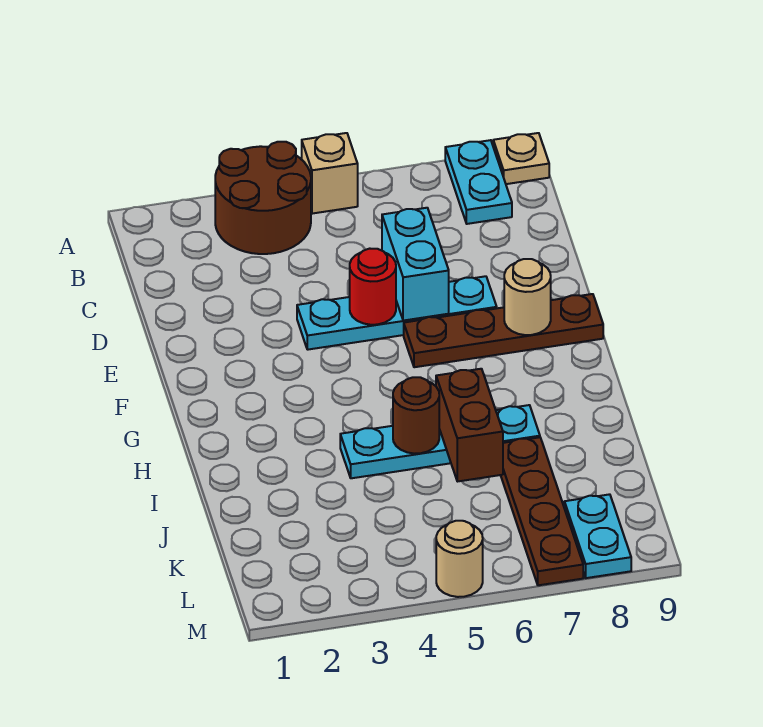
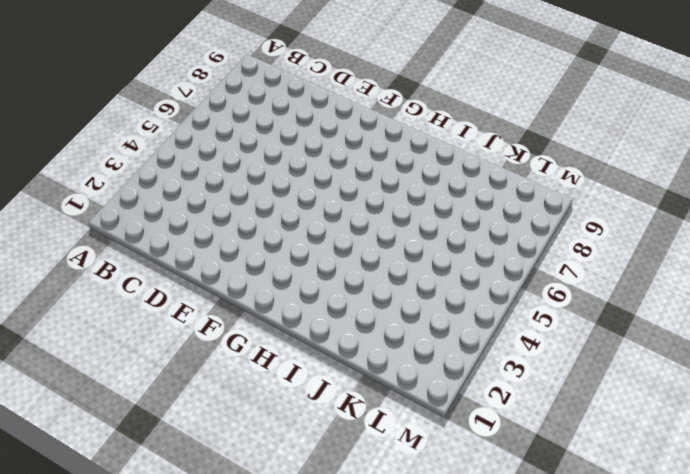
none -> brown 2x2 round brick [215,142,311,254]
none -> tan 1x1 brick [302,133,358,214]
none -> cyan 1x2 plate [445,140,512,224]

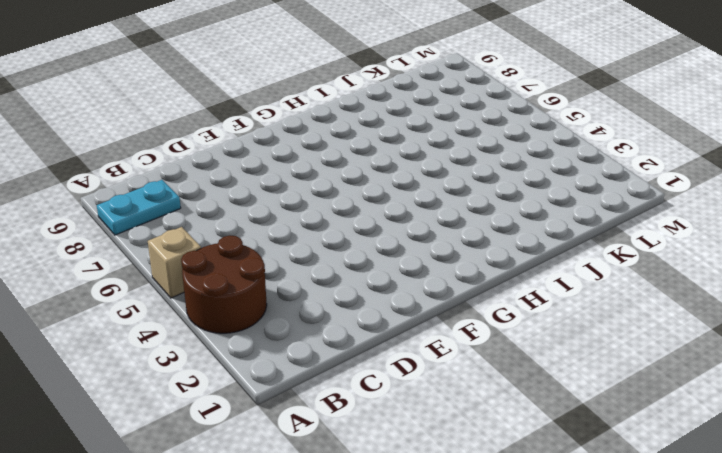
none -> tan 1x1 plate [493,133,549,184]
none -> cyan 1x4 plate [297,276,497,350]
none -> brown 1x4 plate [404,294,603,367]

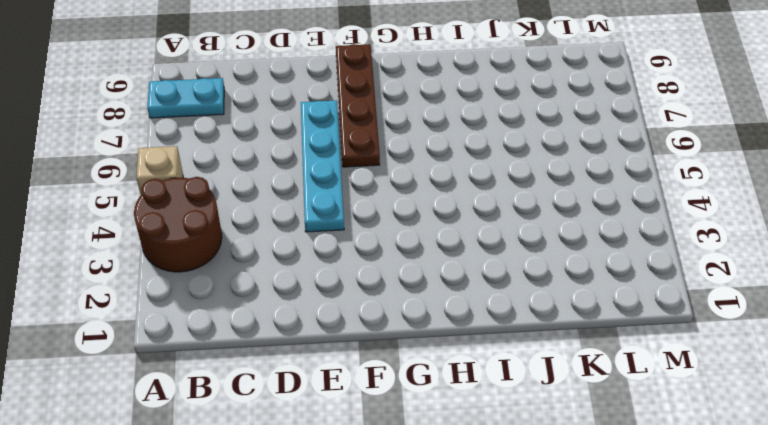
none -> tan 1x1 plate [493,133,549,184]
none -> cyan 1x4 plate [340,405,540,478]
none -> brown 1x4 plate [501,437,583,585]

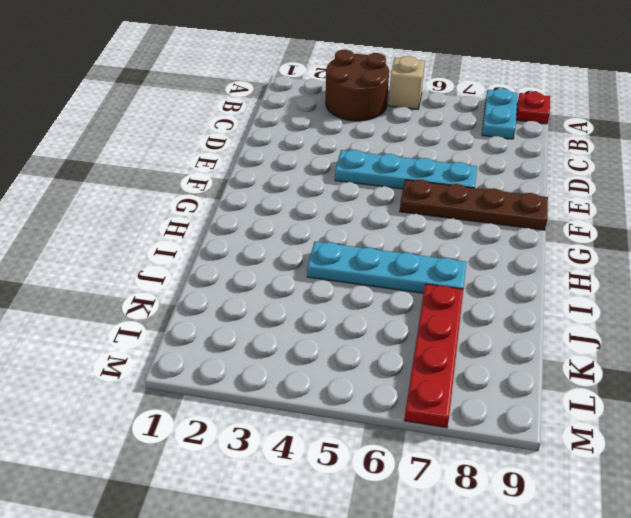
red 1x1 plate [516,92,550,124] -> tan 1x1 plate [493,133,549,184]
red 1x4 plate [404,284,463,428] -> brown 1x4 plate [501,437,583,585]
none -> cyan 1x2 plate [564,494,631,578]
none -> tan 1x1 round brick [436,521,483,597]
none -> cyan 1x2 brick [382,208,449,321]

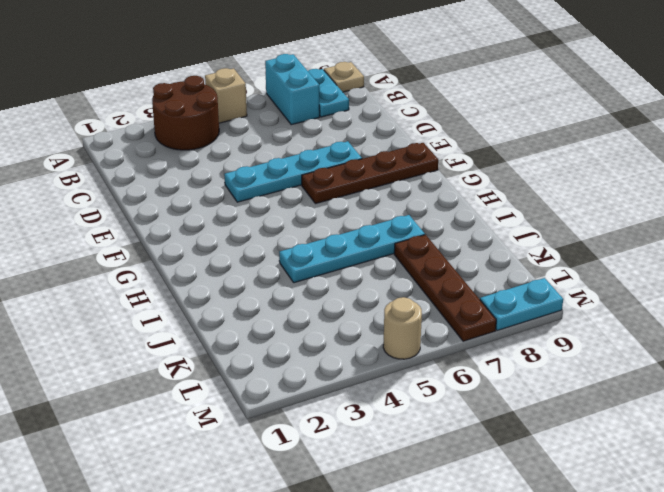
cyan 1x2 brick [265,54,320,125] -> cyan 1x2 brick moved to [382,208,449,321]
cyan 1x2 plate [480,278,563,330] -> cyan 1x2 plate turned to [564,494,631,578]
none -> red 1x1 round brick [350,249,396,325]
none -> tan 1x1 round brick [504,259,551,335]
none -> brown 1x1 round brick [393,377,439,454]

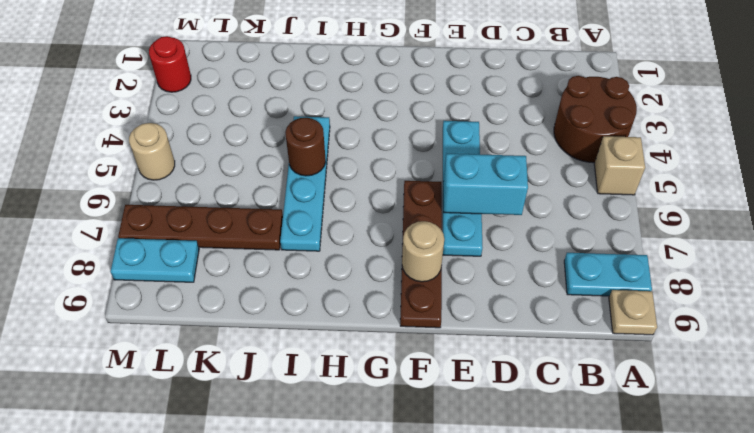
red 1x1 round brick [149,36,191,92] -> red 1x1 round brick moved to [350,249,396,325]
none -> brown 1x2 brick [436,369,503,482]

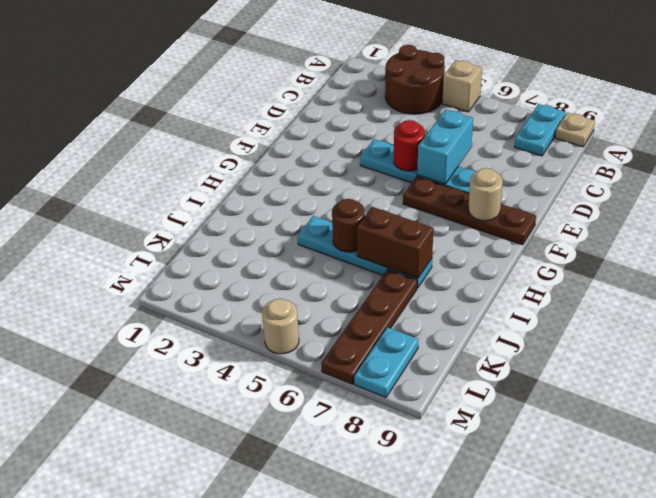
brown 1x2 brick [357,207,433,278] -> brown 1x2 brick turned to [436,369,503,482]

